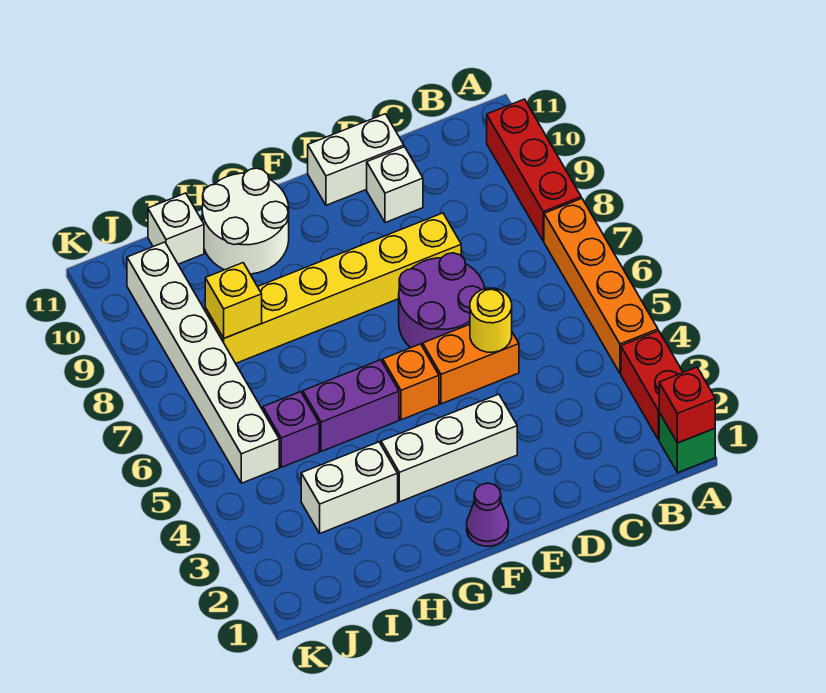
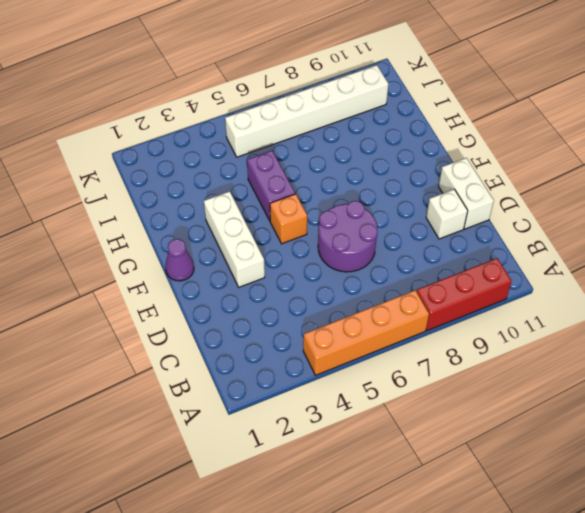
none -> green 1x1 brick [659,413,715,473]
none -> red 1x2 brick [621,331,683,440]
none -> orange 1x2 brick [423,324,519,404]

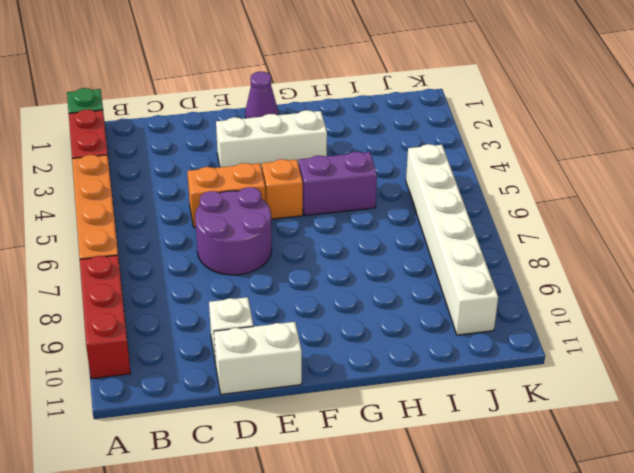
none -> yellow 1x6 brick [205,213,461,363]
none -> white 2x2 round brick [202,168,289,274]
none -> white 1x2 brick [301,442,398,533]

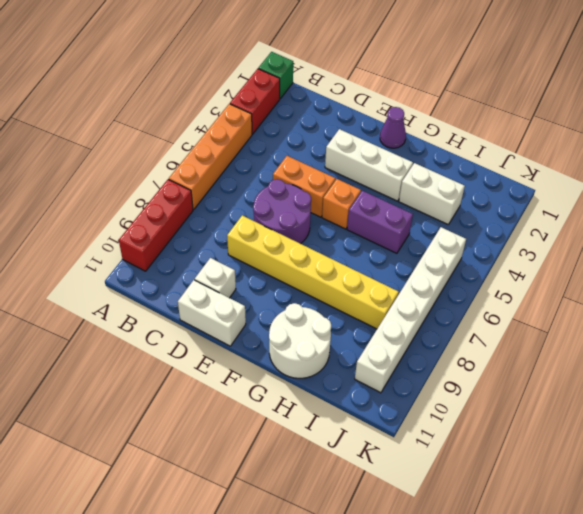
none -> purple 1x1 brick [263,392,319,467]
none -> white 1x1 brick [148,193,204,264]
none -> red 1x1 brick [659,367,715,443]

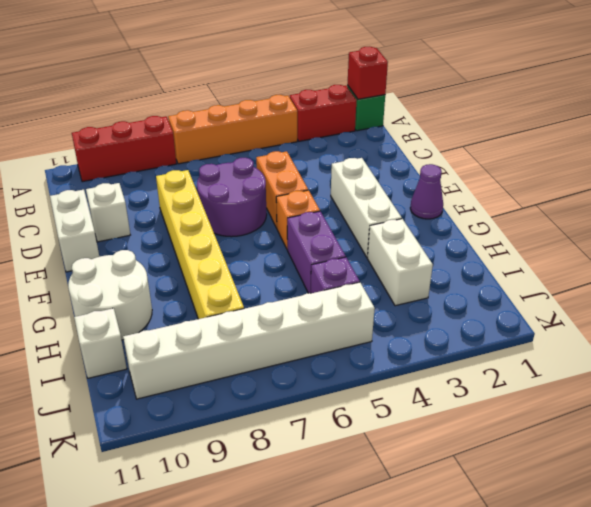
none -> yellow 1x1 round brick [470,288,512,352]
none -> yellow 1x1 brick [205,263,262,338]

